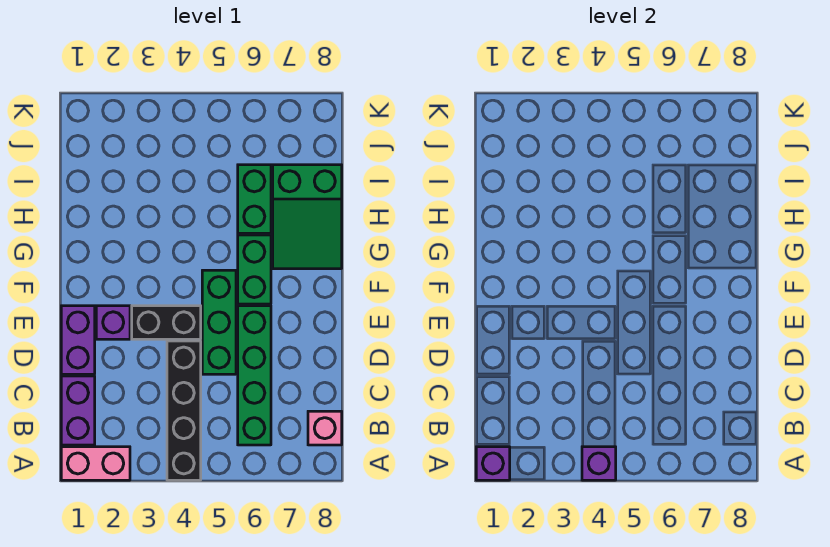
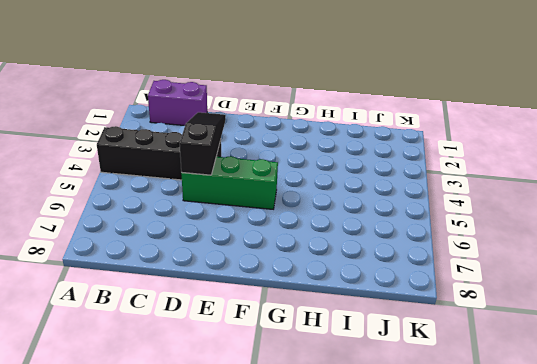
black 1x3 slope [180,112,226,175] -> none
none -> pink 1x2 brick [61,447,130,480]
none -> green 1x4 brick [238,306,271,445]
none -> pink 1x1 brick [308,411,342,445]

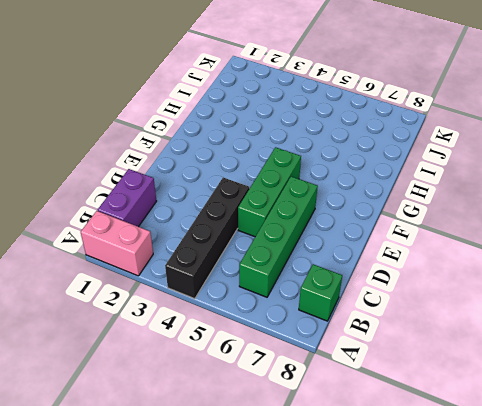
green 1x1 brick [299,264,342,321] -> pink 1x1 brick [308,411,342,445]
none -> purple 1x2 brick [61,306,95,374]
none -> purple 1x1 brick [96,306,130,339]
none -> black 1x2 brick [132,306,201,339]

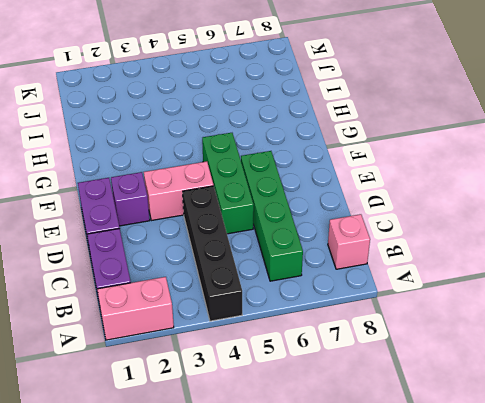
pink 1x2 brick [144,161,214,221] -> black 1x2 brick [132,306,201,339]
none -> green 1x2 brick [238,235,271,304]
none -> green 2x3 slope [273,165,342,269]
none -> green 1x2 brick [238,165,271,233]

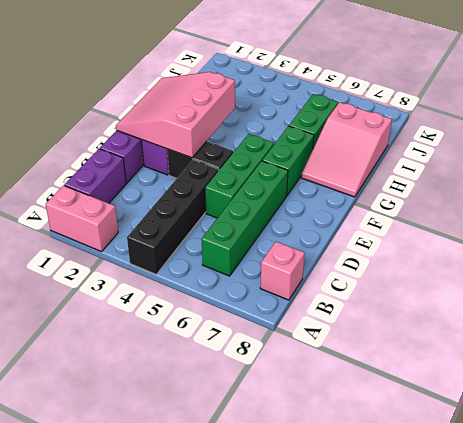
pink 3x3 slope [116,72,235,158] -> none
pink 2x3 slope [301,102,392,197] -> green 2x3 slope [273,165,342,269]
none -> purple 1x1 brick [476,447,510,480]
none -> purple 1x1 brick [582,447,616,480]

